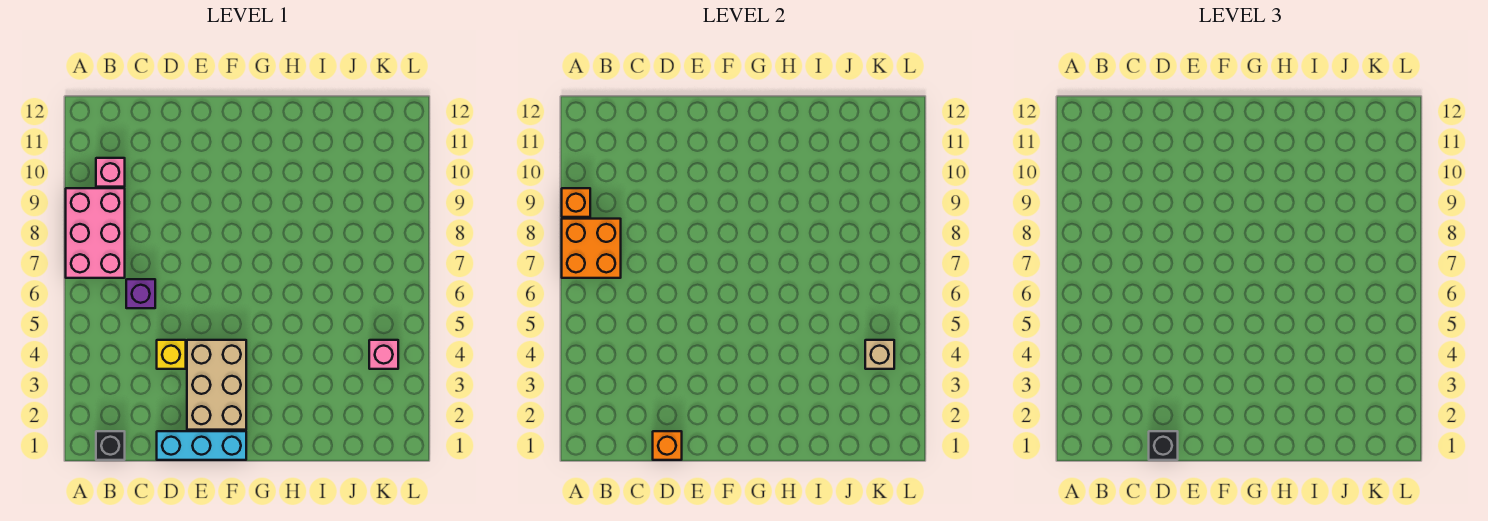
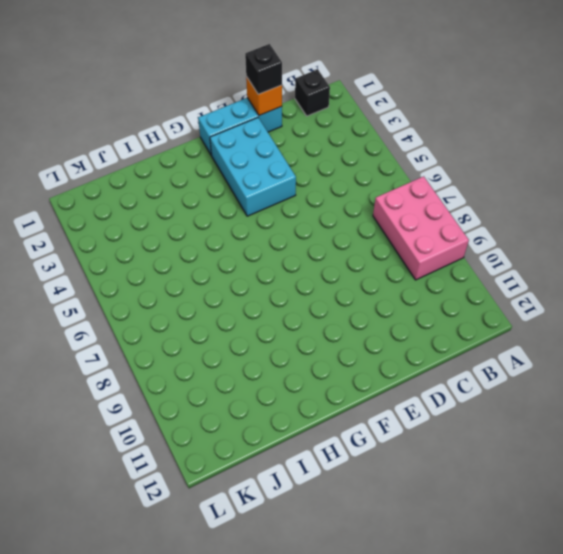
cyan 2x3 brick [210,118,296,216] -> tan 2x3 brick [187,340,246,430]
none -> pink 1x1 brick [96,158,125,187]
none -> purple 1x1 brick [126,279,155,308]
none -> yellow 1x1 brick [157,340,186,369]

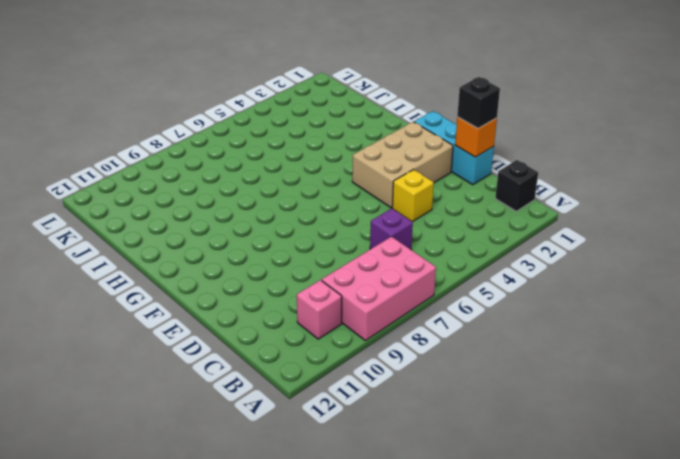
none -> pink 1x1 brick [369,340,398,369]
none -> orange 2x2 brick [562,219,621,278]
none -> orange 1x1 brick [562,188,590,217]

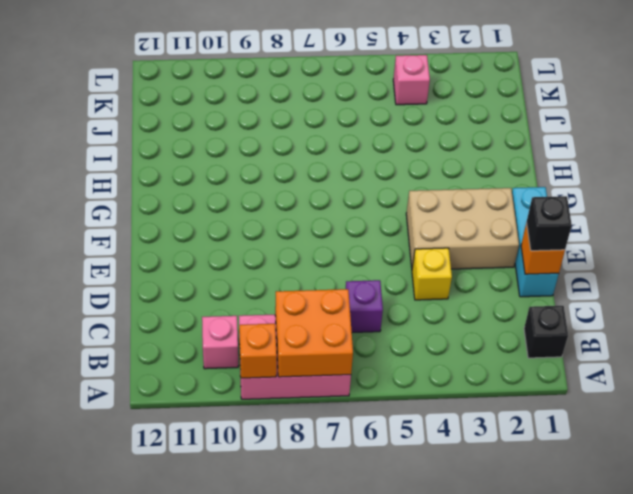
none -> tan 1x1 brick [865,340,894,369]

